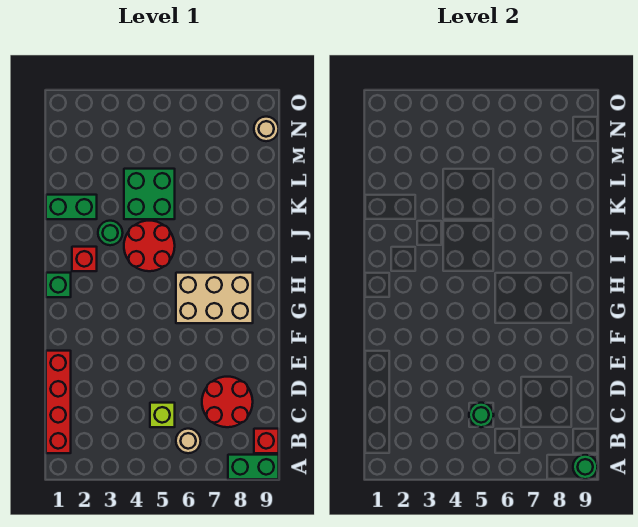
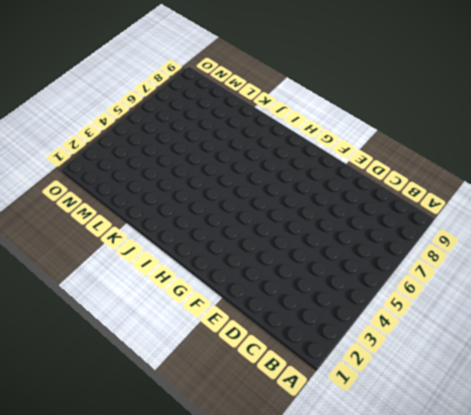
none -> green 1x2 brick [228,455,279,479]
none -> red 1x4 brick [46,351,71,453]
none -> tan 1x1 round brick [176,429,201,453]

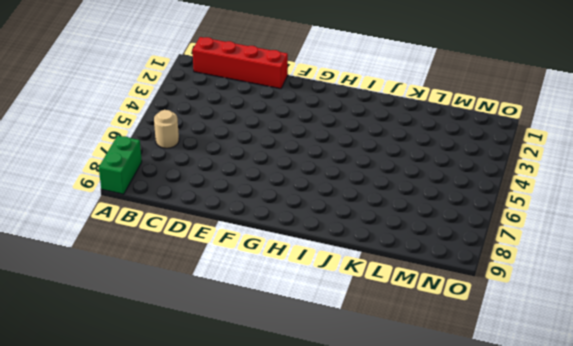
none -> red 1x1 brick [254,429,279,453]
none -> lime 1x1 brick [150,403,175,427]
none -> red 2x2 round brick [202,377,253,427]

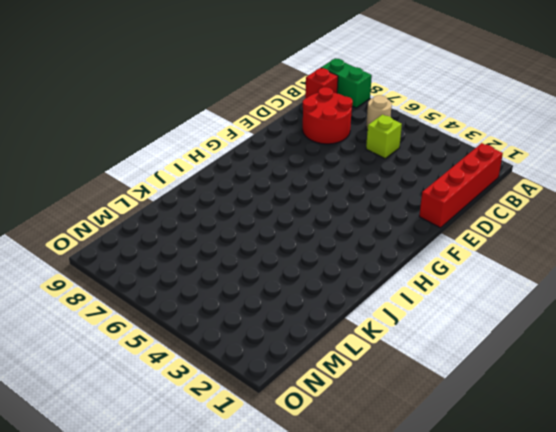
none -> tan 2x3 brick [176,273,253,323]
none -> green 1x1 brick [46,273,71,297]
none -> red 1x1 brick [72,247,97,271]

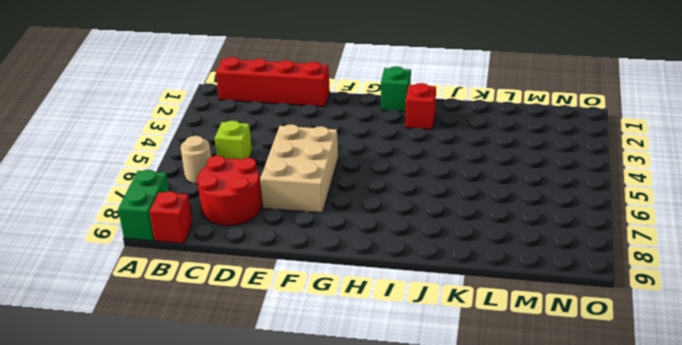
tan 2x3 brick [260,124,338,213] -> tan 2x3 brick moved to [176,273,253,323]
none -> red 2x2 round brick [124,221,175,271]
none -> green 1x1 round brick [98,221,123,245]
none -> green 1x2 brick [46,195,97,219]

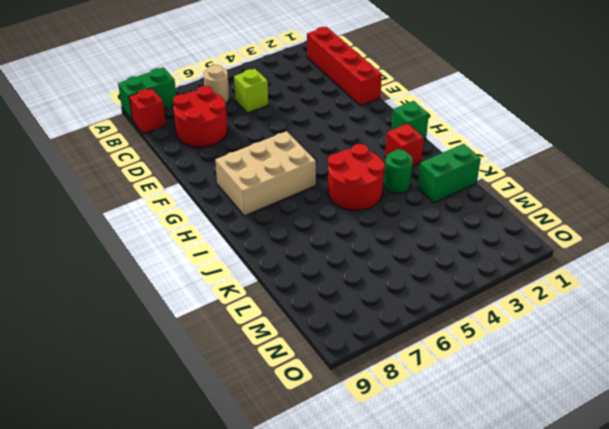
none -> green 2x2 brick [124,169,175,219]
none -> tan 1x1 round brick [254,117,279,141]
none -> green 1x1 round brick [573,455,598,479]

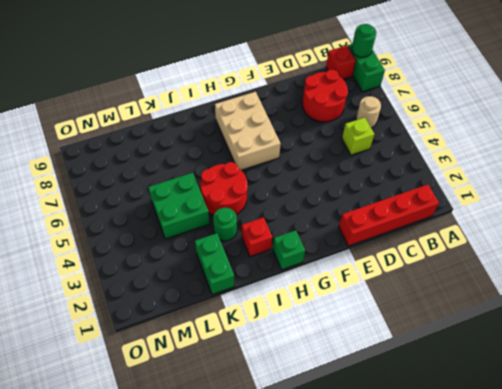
none -> tan 1x1 round brick [254,117,279,141]
none -> green 1x1 round brick [469,403,494,427]

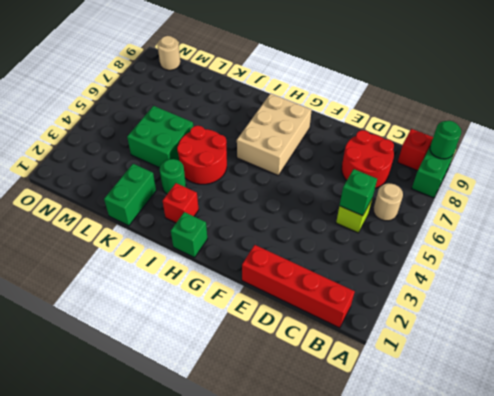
green 1x1 brick [340,169,377,216] -> green 1x1 round brick [469,403,494,427]

